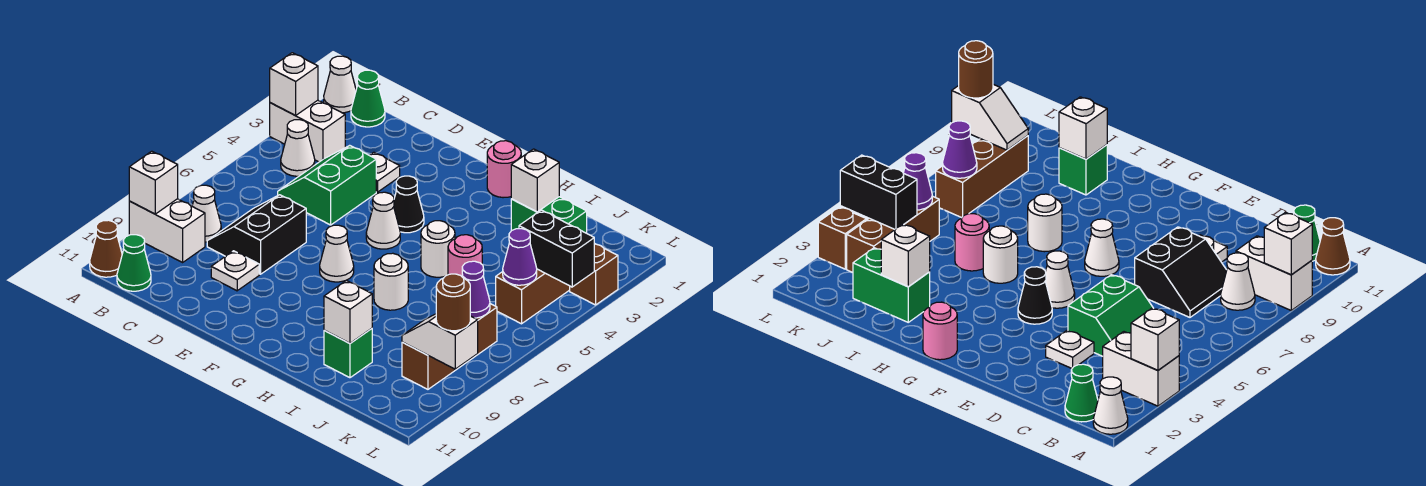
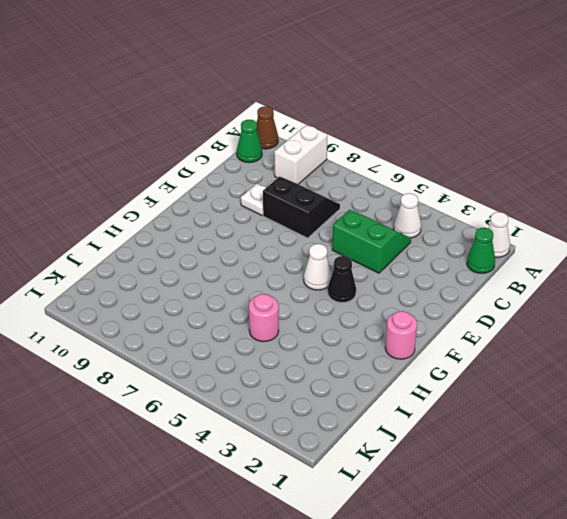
none -> white 1x2 brick [270,100,345,162]
none -> white 1x1 cone [192,185,221,242]
none -> white 1x1 plate [370,152,400,192]
none -> white 1x1 cone [320,225,354,282]

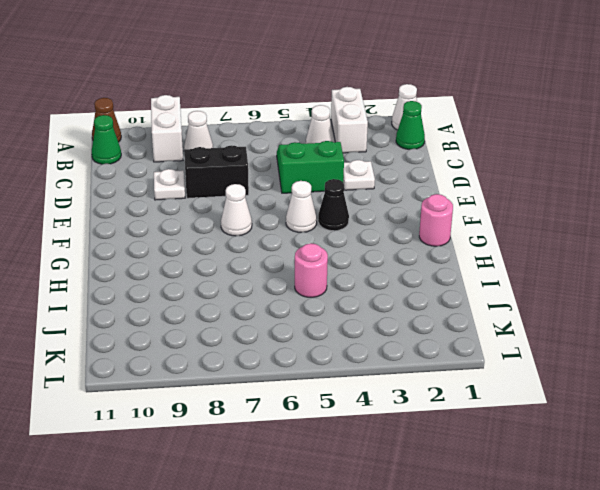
none -> white 1x1 round brick [421,221,455,277]
none -> white 1x1 round brick [374,253,408,310]
none -> green 1x2 brick [511,197,587,233]
none -> green 1x1 brick [324,329,372,378]

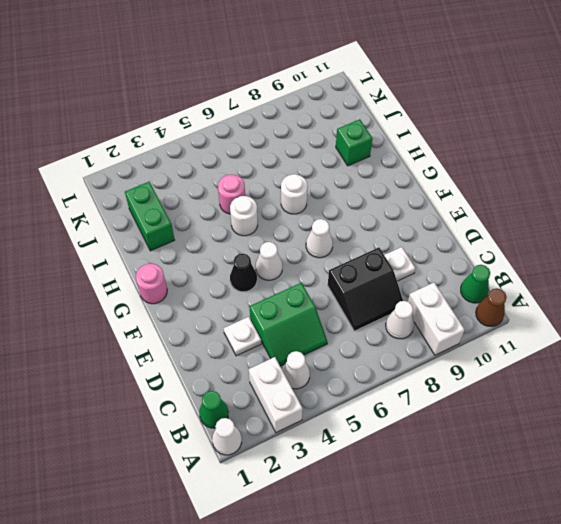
none -> brown 1x3 brick [496,269,570,324]
none -> brown 1x3 brick [402,304,497,389]
none -> brown 1x1 brick [570,243,618,305]
none -> white 1x1 brick [270,53,318,116]

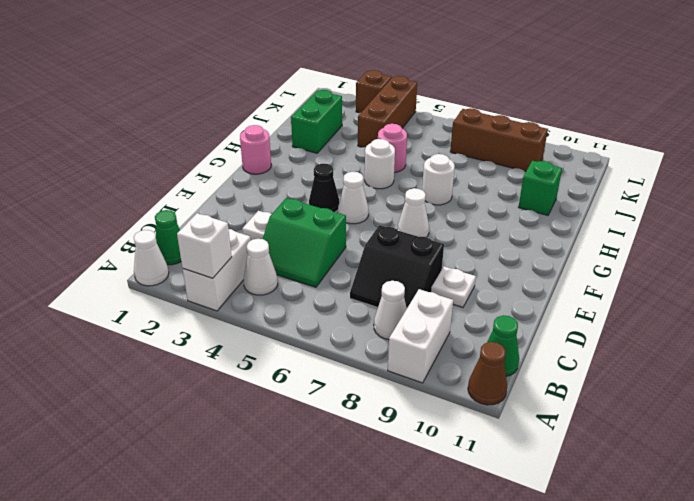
brown 1x3 brick [358,76,417,147] -> brown 1x3 brick turned to [496,269,570,324]
none -> white 1x1 brick [129,151,178,214]
none -> white 1x1 brick [511,149,559,212]
none -> white 1x1 brick [324,280,372,343]
none -> black 1x2 brick [519,210,594,287]

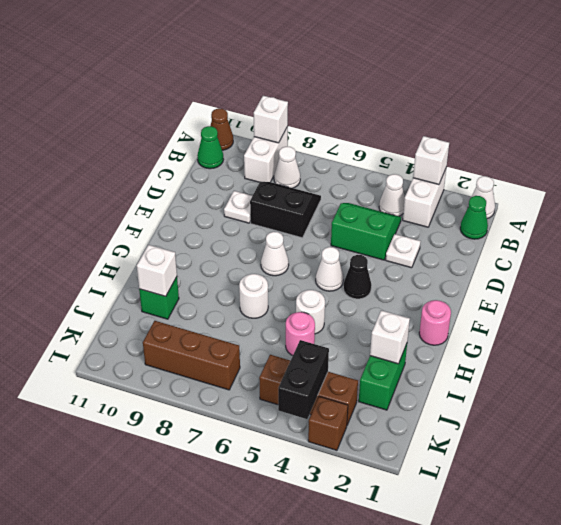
none -> purple 1x1 cone [503,229,537,285]
none -> purple 1x1 cone [462,261,490,318]
none -> white 1x2 slope [402,314,478,369]
none -> brown 1x1 round brick [436,274,470,331]

